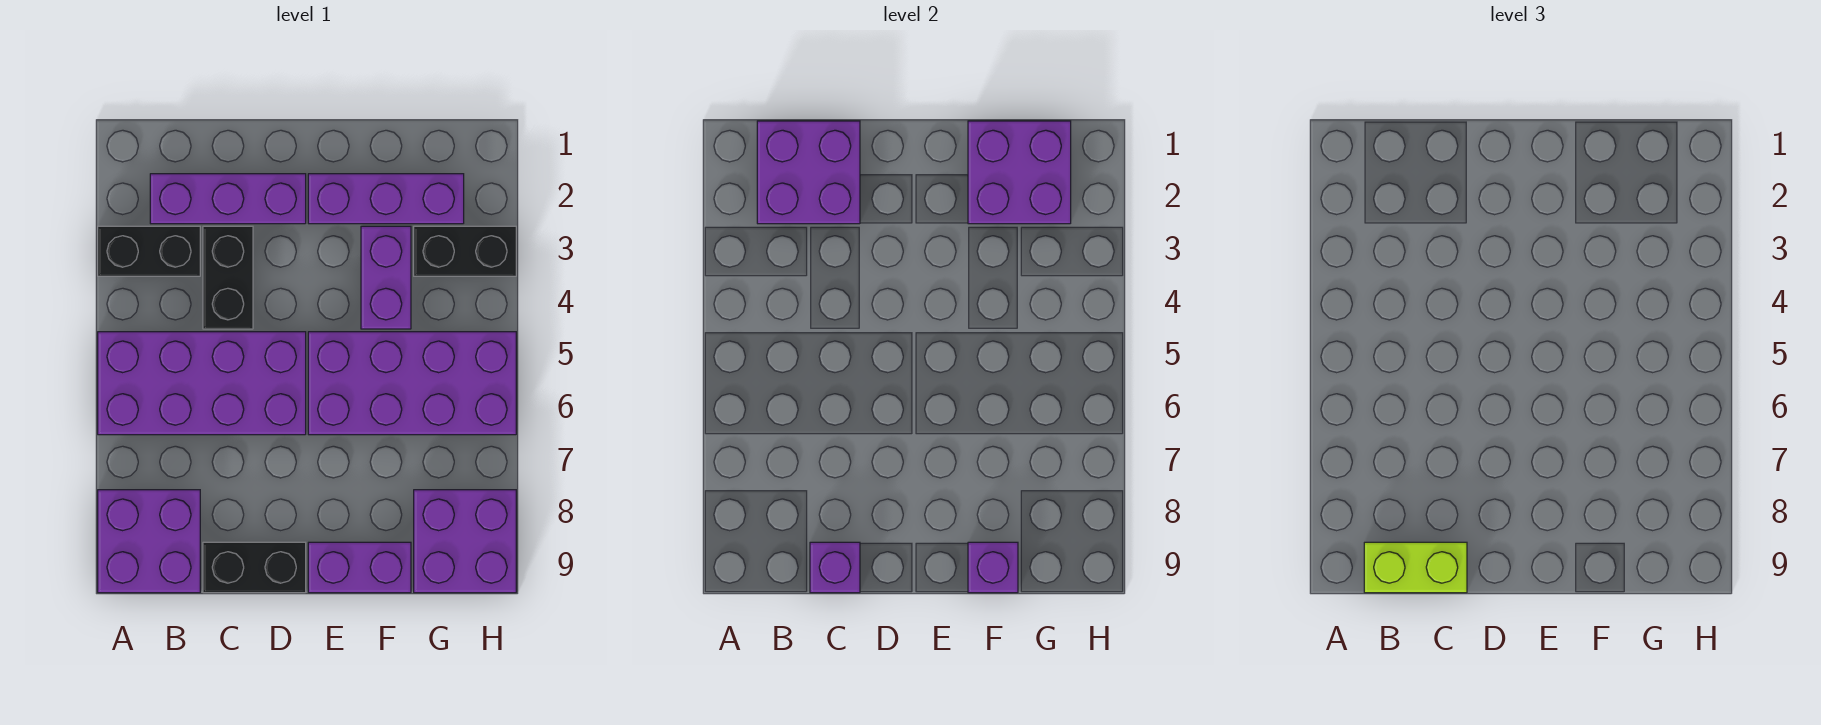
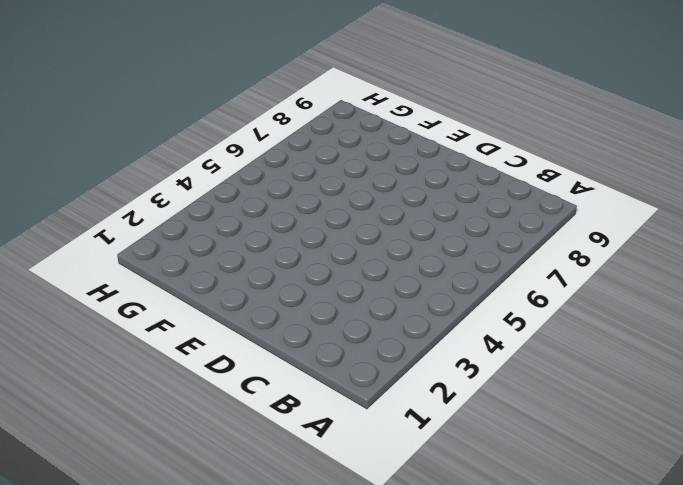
none -> black 1x2 brick [98,226,200,276]
none -> purple 2x4 brick [98,332,306,435]
none -> purple 2x2 brick [98,490,200,593]

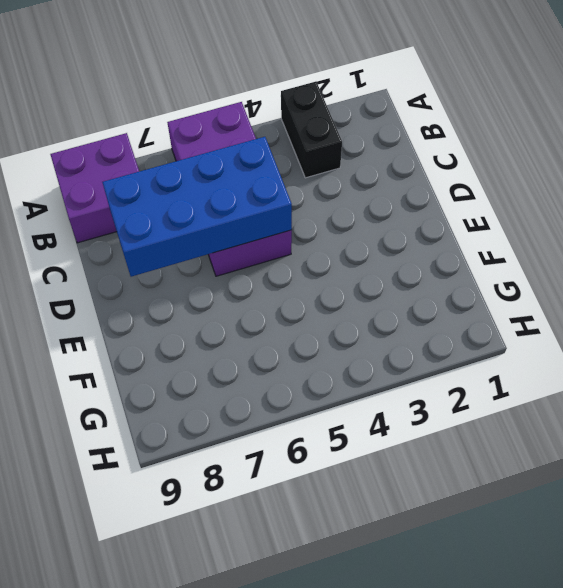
blue 2x4 brick [102,137,292,277] -> none
none -> purple 1x3 brick [150,174,306,224]
none -> black 1x2 brick [203,226,253,329]
none -> black 1x2 brick [203,542,306,593]

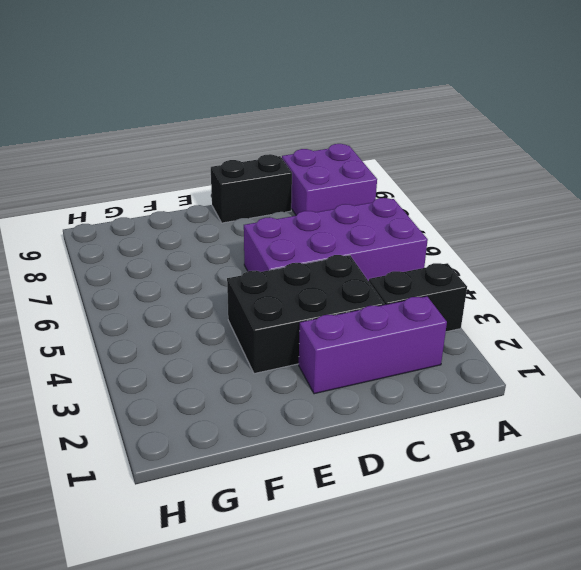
black 2x3 brick [227,255,384,374] -> black 1x2 brick [203,226,253,329]
none -> purple 1x3 brick [308,174,464,224]
none -> purple 2x4 brick [308,332,516,435]
none -> purple 1x2 brick [308,542,411,593]

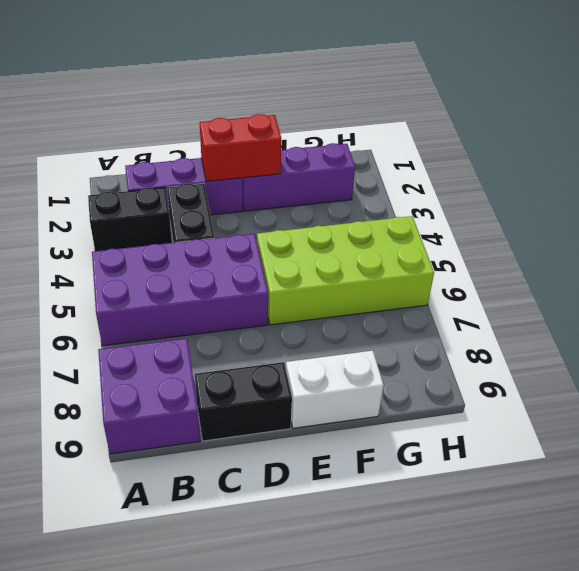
red 1x2 brick [200,114,281,182] -> none
lime 2x4 brick [257,216,434,325] -> purple 2x4 brick [308,332,516,435]
white 1x2 brick [286,351,384,428] -> purple 1x2 brick [308,542,411,593]
none -> purple 1x2 brick [361,226,411,329]
none -> black 1x2 brick [414,226,516,276]
none -> purple 2x2 brick [414,490,516,593]

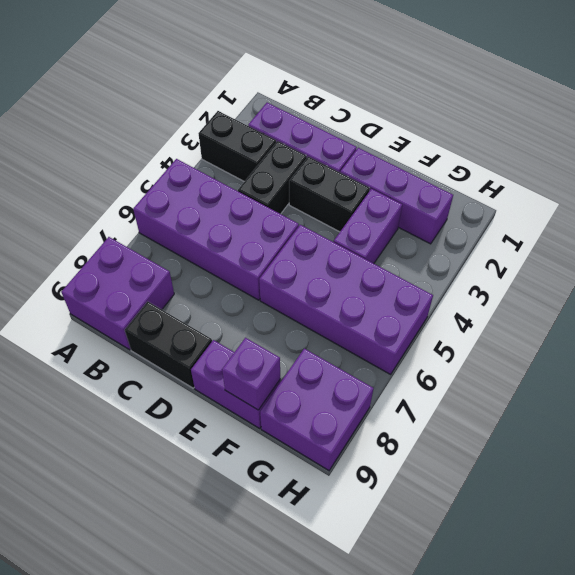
black 1x2 brick [289,157,370,232] -> black 1x2 brick moved to [414,226,516,276]
none -> purple 2x2 brick [757,121,860,224]
none -> purple 1x1 brick [810,542,860,593]
none -> purple 2x2 brick [968,121,1071,224]

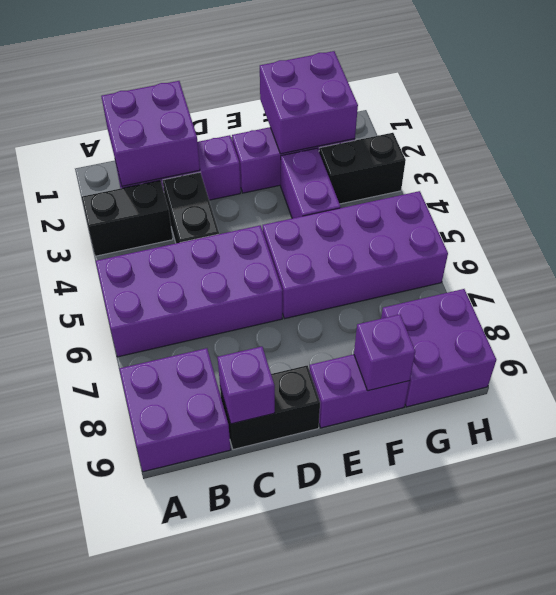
none -> lime 1x2 brick [1364,542,1467,593]

